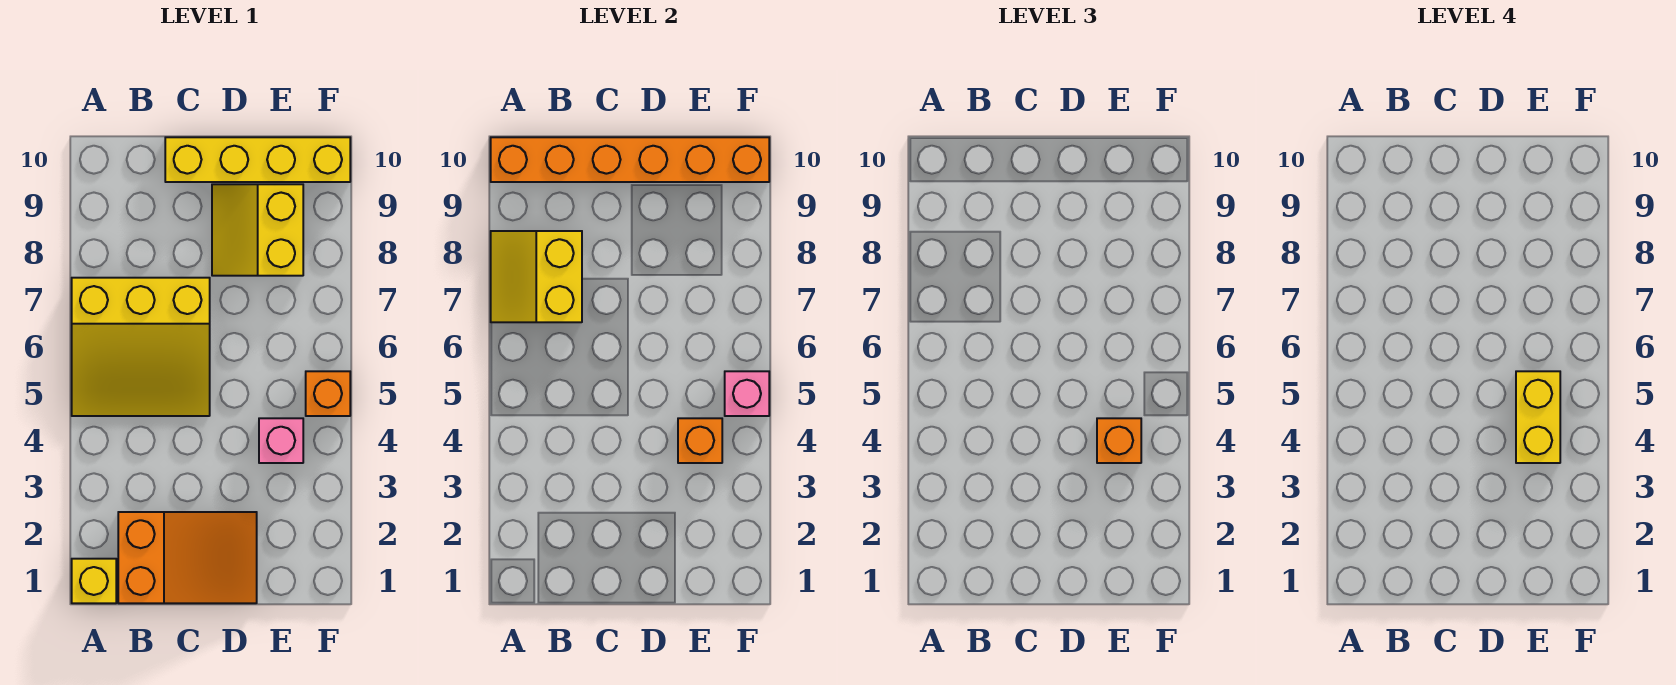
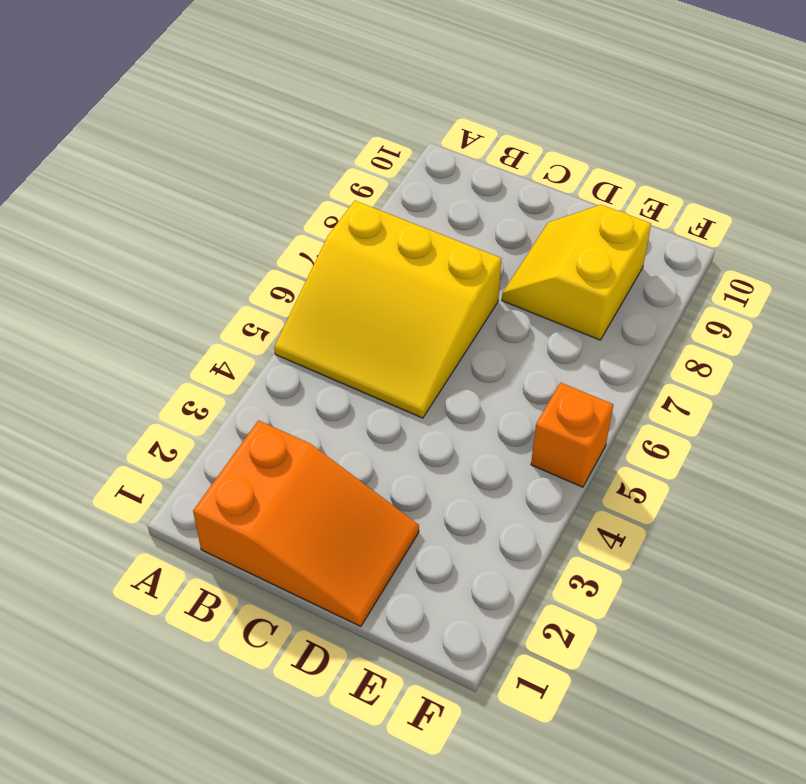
none -> yellow 1x1 brick [72,559,116,603]
none -> yellow 1x4 brick [165,137,350,182]
none -> pink 1x1 brick [259,418,303,463]

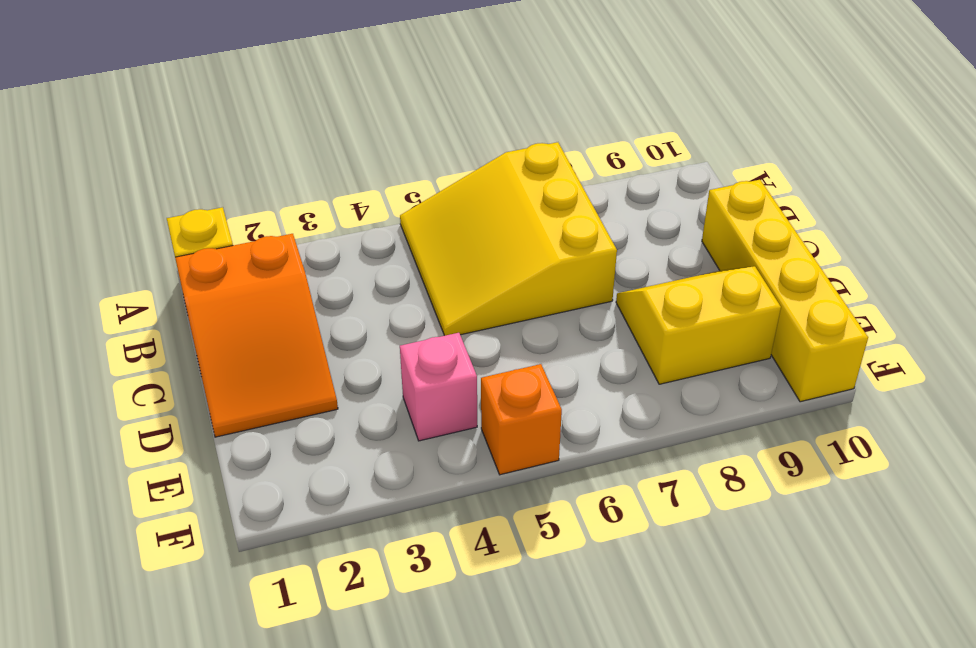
none -> yellow 2x2 slope [491,231,582,322]
none -> orange 1x6 brick [491,137,769,182]
none -> orange 1x1 brick [678,418,722,463]

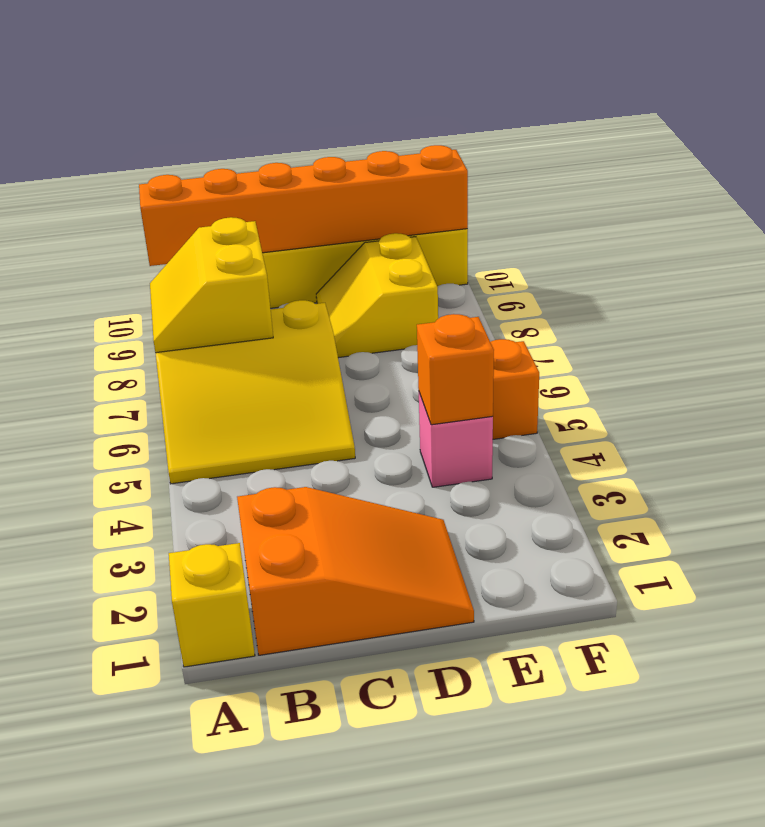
none -> pink 1x1 brick [725,371,769,416]
none -> orange 1x1 brick [1097,418,1141,463]
none -> yellow 1x2 brick [1516,371,1560,463]

